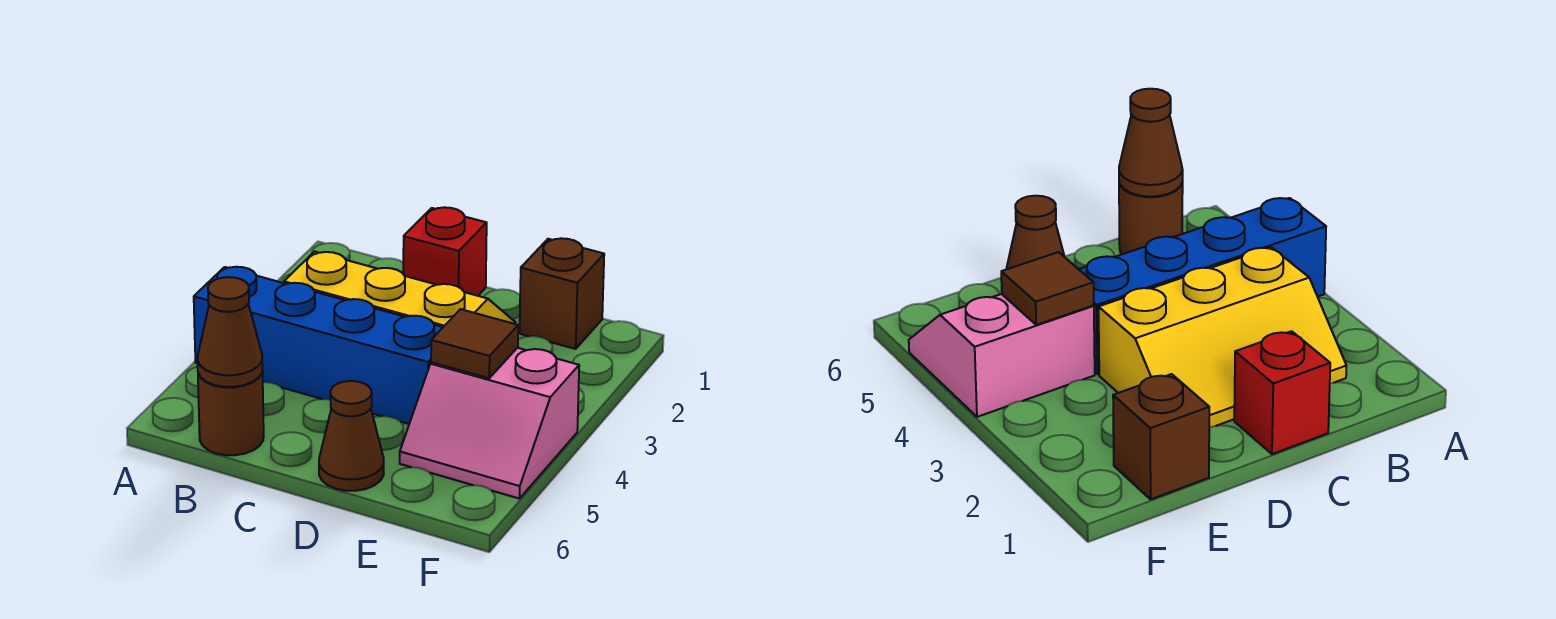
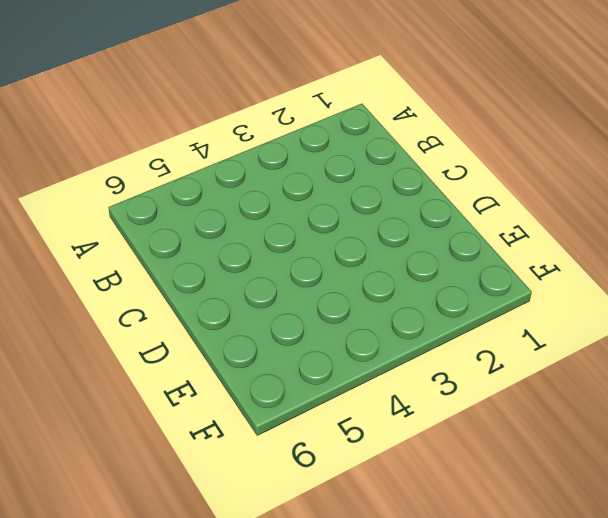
none -> blue 1x4 brick [194,267,443,424]
none -> yellow 2x3 slope [284,251,516,327]

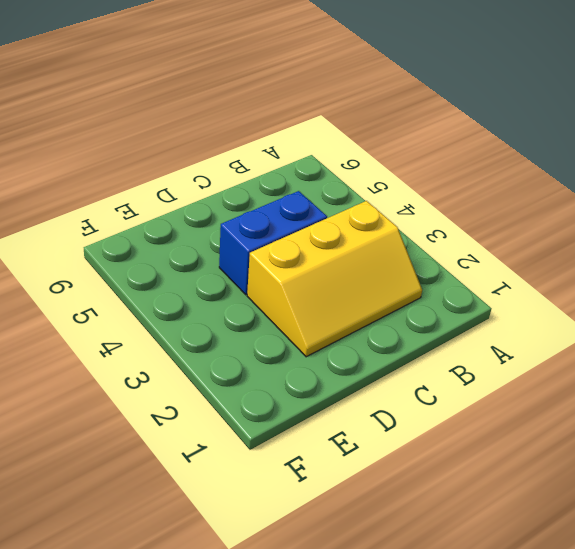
blue 1x2 brick [219,191,327,295] -> blue 1x4 brick [194,267,443,424]
none -> brown 1x1 round brick [198,369,264,455]
none -> red 1x1 brick [403,207,487,296]

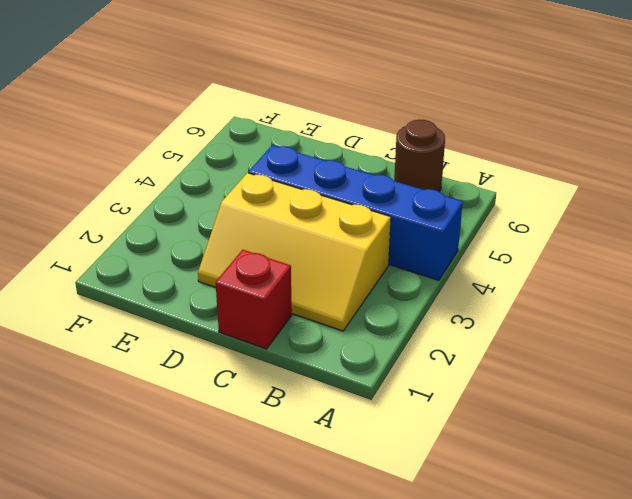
none -> brown 1x1 cone [319,381,384,491]
none -> brown 1x1 brick [520,238,604,349]

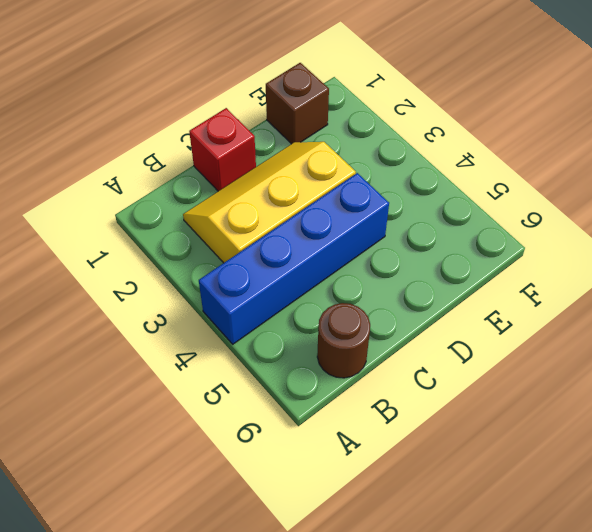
none -> brown 1x1 cone [319,381,384,491]
none -> pink 2x2 slope [400,348,579,499]

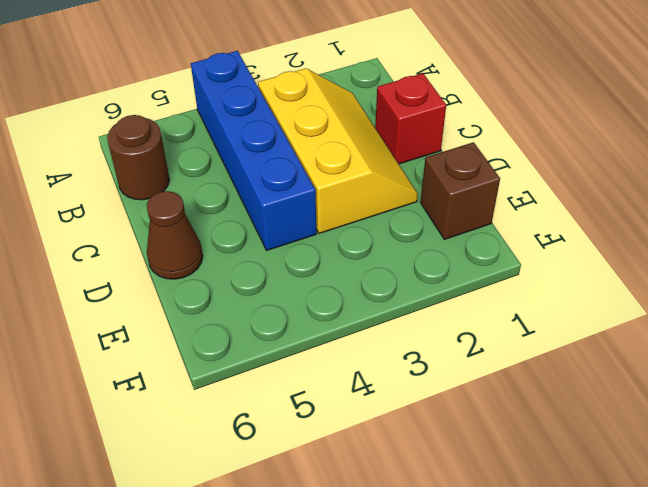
none -> pink 2x2 slope [400,348,579,499]
none -> brown 1x1 cone [198,277,262,387]

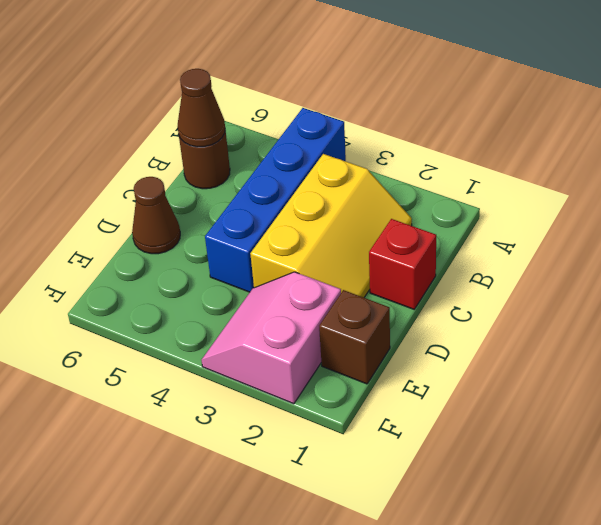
pink 2x2 slope [202,272,341,404] -> pink 2x2 slope moved to [400,348,579,499]
none -> brown 1x1 tile [431,309,518,378]

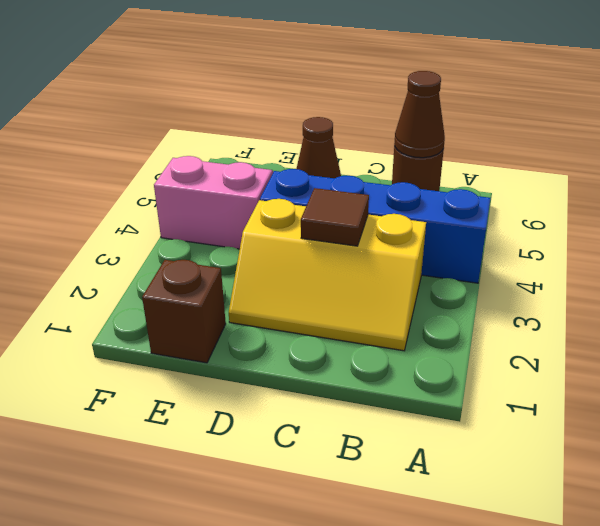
brown 1x1 tile [301,188,369,246] -> brown 1x1 tile moved to [431,309,518,378]
none -> red 1x1 brick [403,207,487,296]

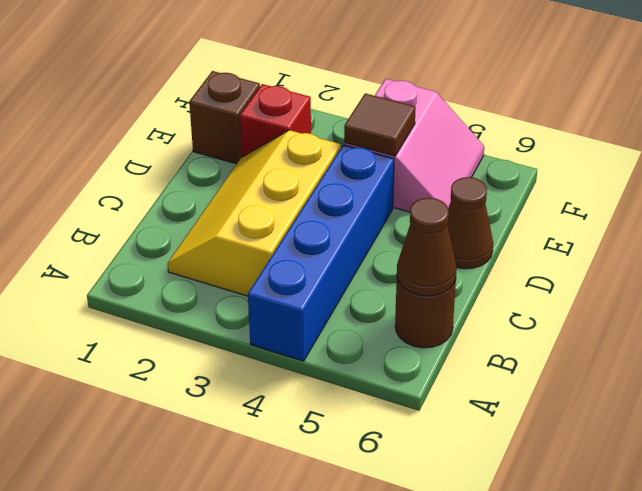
red 1x1 brick [240,84,311,157] -> red 1x1 brick moved to [403,207,487,296]

